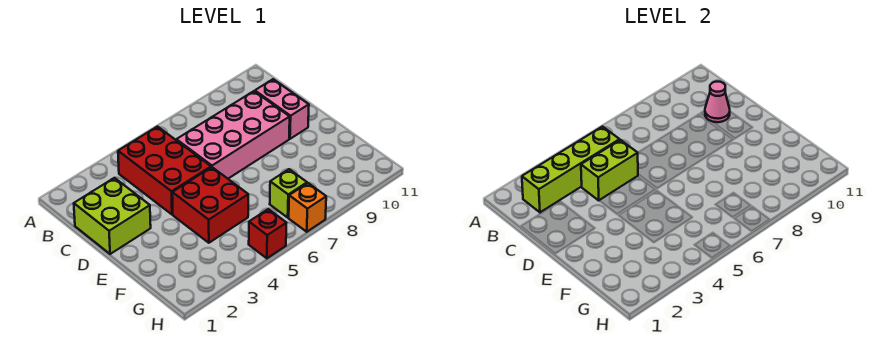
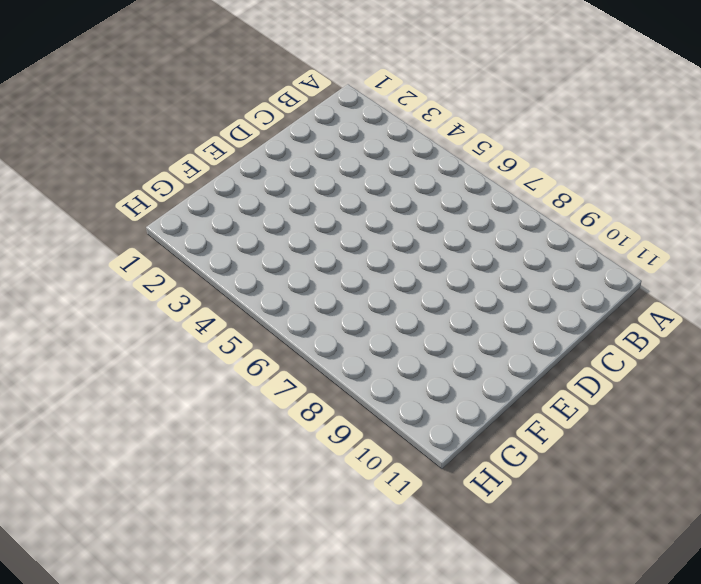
none -> red 2x3 brick [118,127,211,214]
none -> lime 2x2 brick [74,178,151,254]

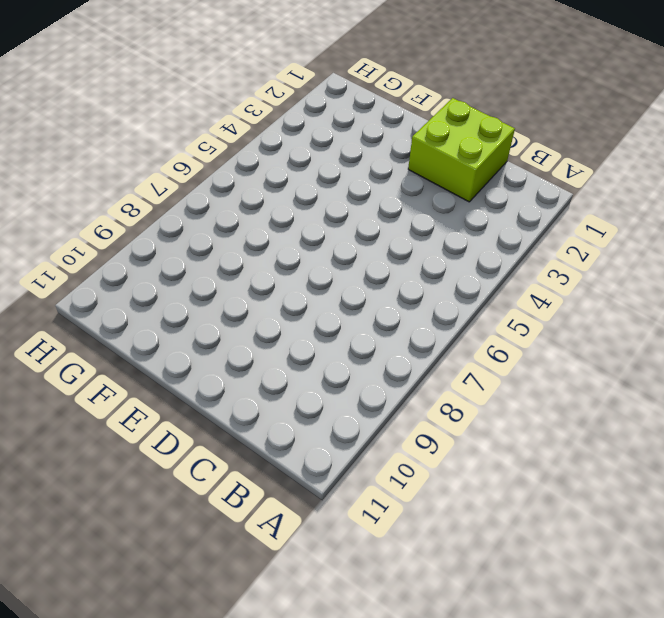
none -> red 2x3 brick [118,127,211,214]
none -> pink 2x4 brick [176,91,290,179]

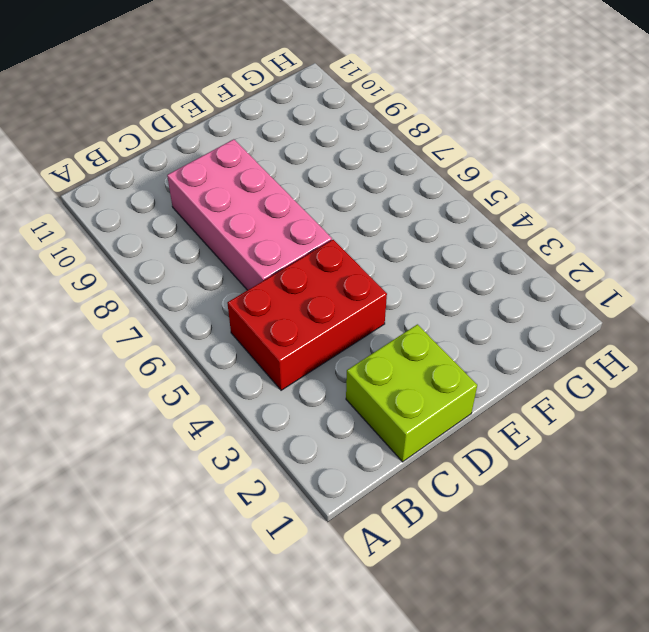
none -> pink 1x2 brick [255,79,309,139]
none -> red 2x2 brick [172,167,248,243]

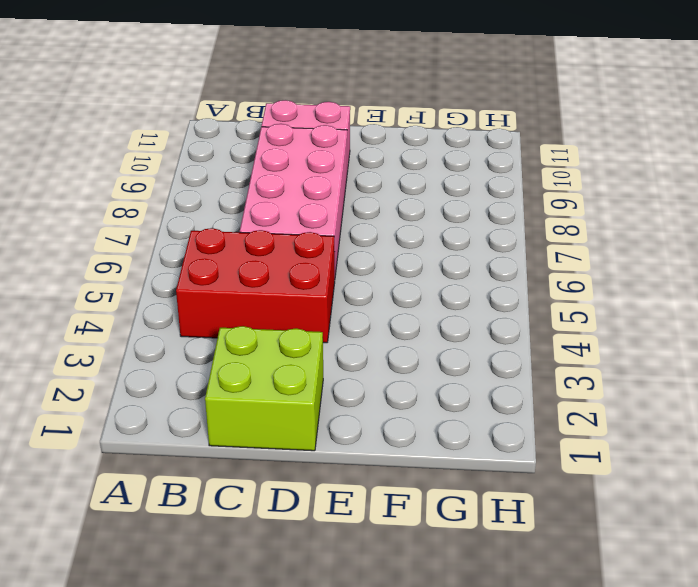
none -> red 2x2 brick [172,167,248,243]
none -> lime 1x1 brick [270,169,307,217]

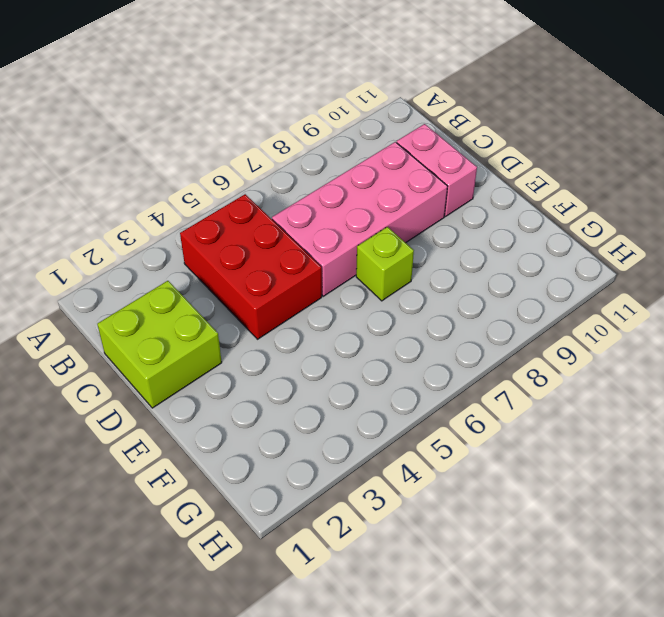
lime 1x1 brick [356,227,414,301] -> lime 1x1 brick moved to [270,169,307,217]
none -> red 2x2 brick [172,167,248,243]
none -> red 1x1 brick [249,209,286,258]

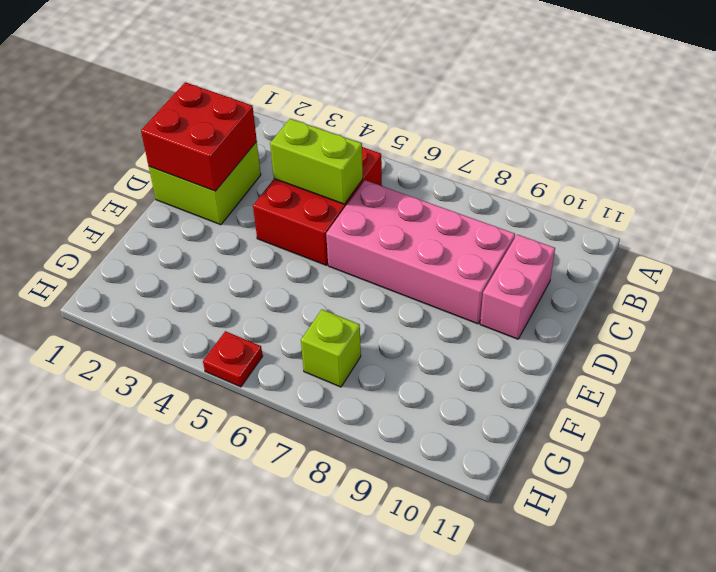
red 2x2 brick [141,82,257,191] -> red 2x2 brick moved to [172,167,248,243]
red 1x1 plate [203,331,263,387] -> red 1x1 brick [249,209,286,258]
none -> orange 1x1 brick [289,183,326,232]
none -> lime 1x4 brick [522,127,620,212]

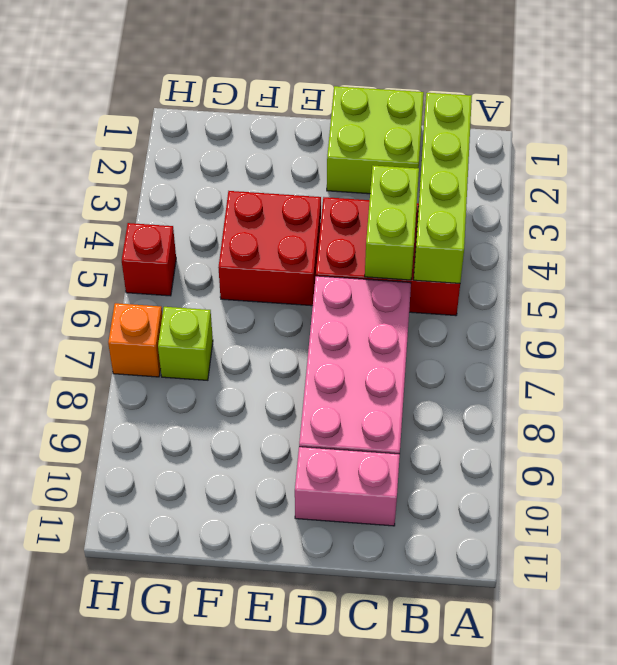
none -> pink 1x1 cone [705,82,730,122]

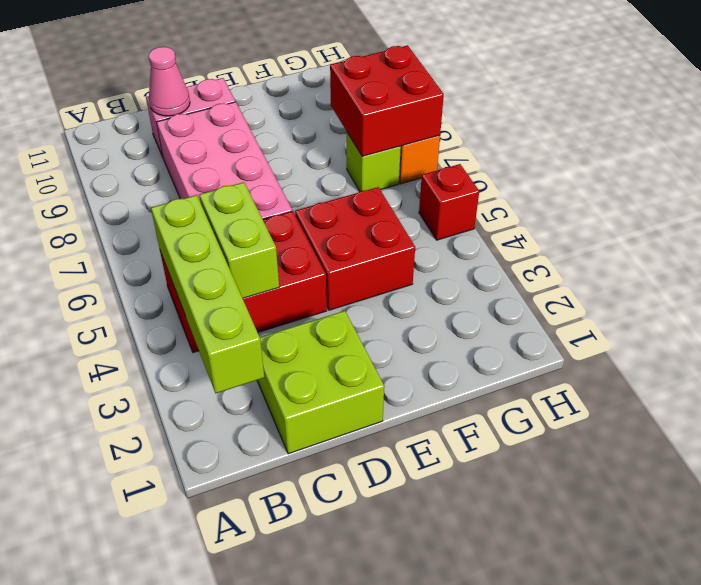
red 2x2 brick [330,45,444,156] -> none

